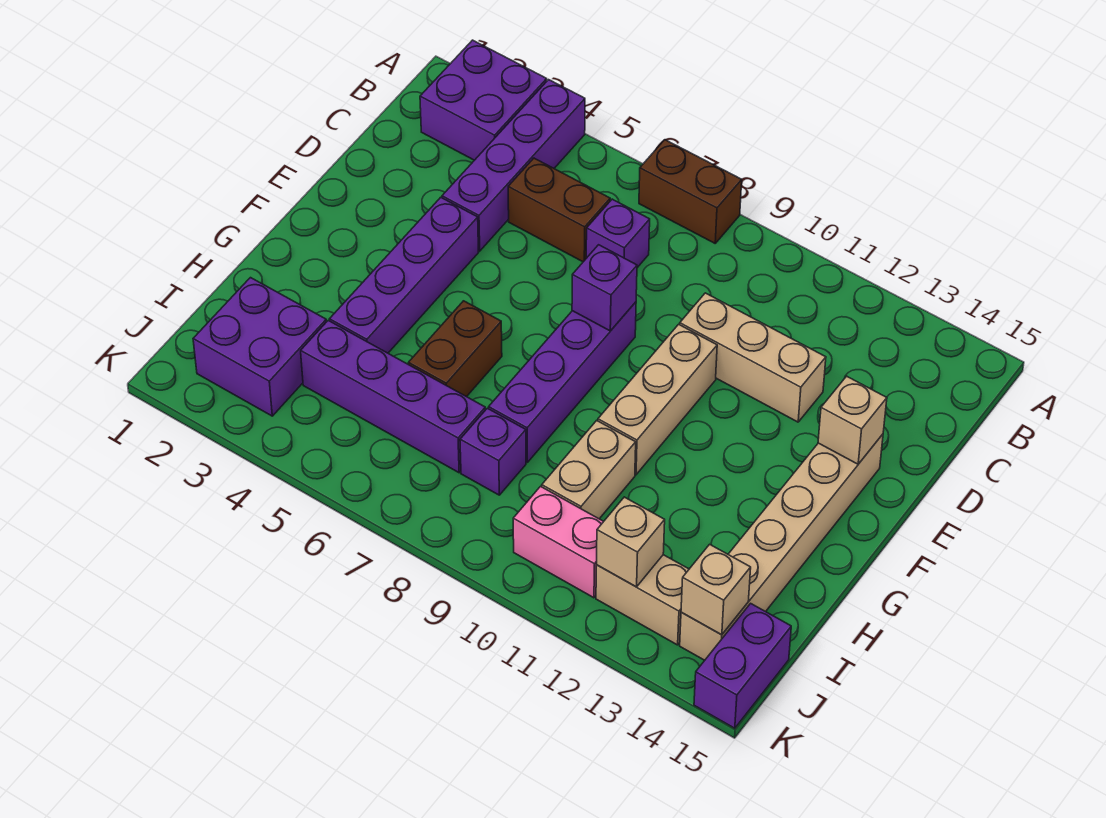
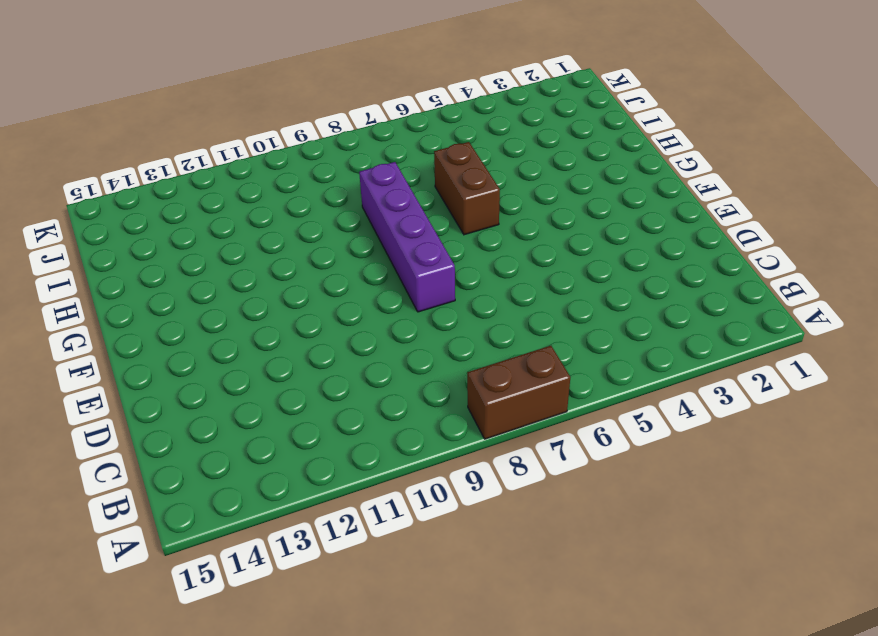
none -> purple 2x2 brick [420,40,547,160]
none -> purple 1x4 brick [442,80,585,251]
none -> brown 1x2 brick [508,158,610,262]

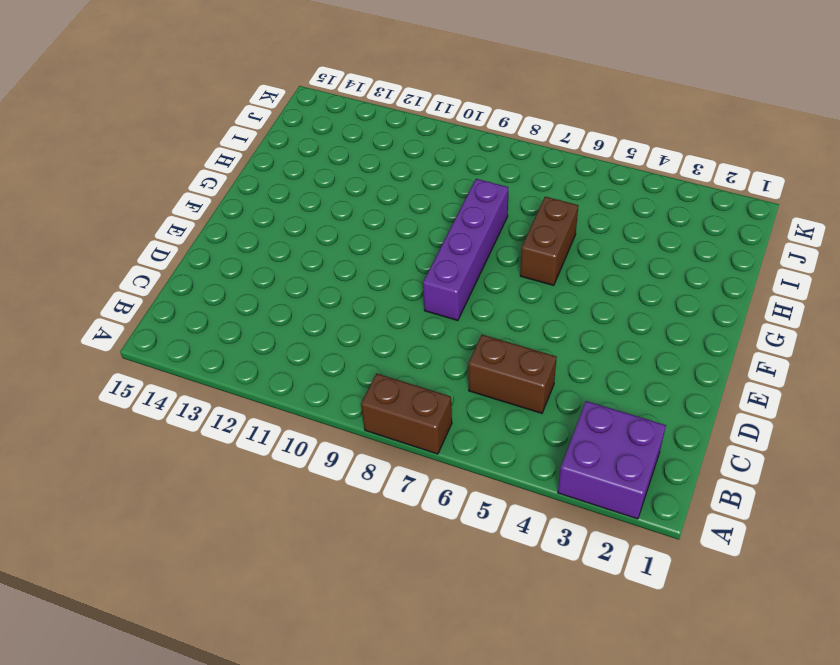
none -> purple 1x4 brick [442,80,585,251]
none -> purple 1x1 brick [586,199,650,268]
none -> tan 1x3 brick [680,293,826,422]

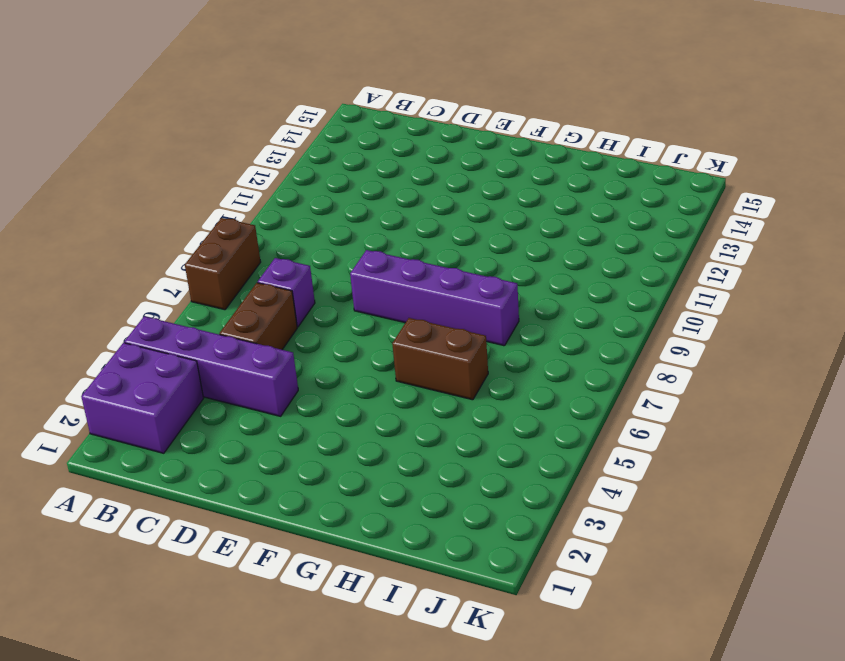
none -> tan 1x3 brick [680,293,826,422]
none -> purple 1x4 brick [330,197,479,353]
none -> tan 1x3 brick [598,324,717,475]

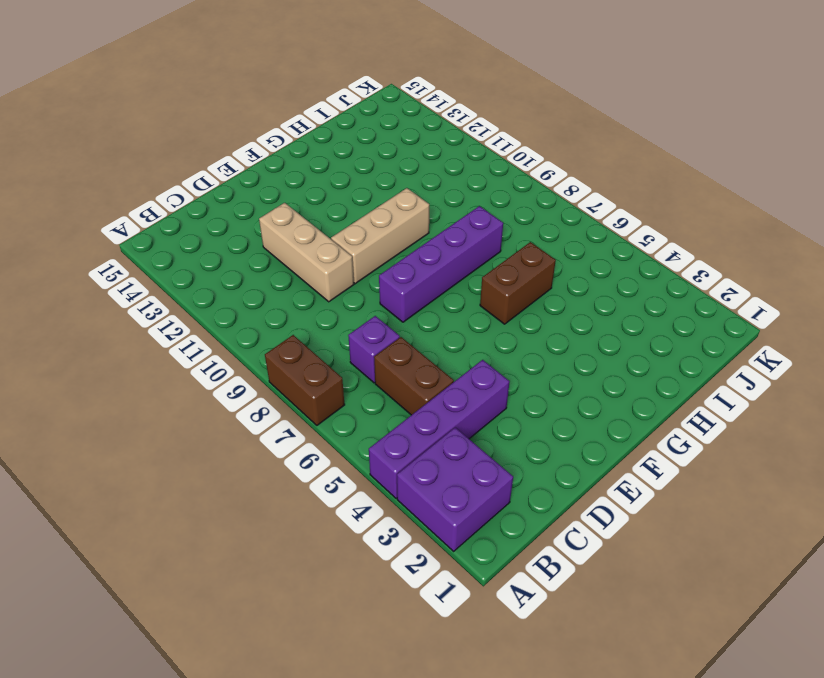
none -> purple 1x4 brick [330,197,479,353]
none -> tan 1x6 brick [680,434,883,660]
none -> tan 1x2 brick [542,421,636,519]

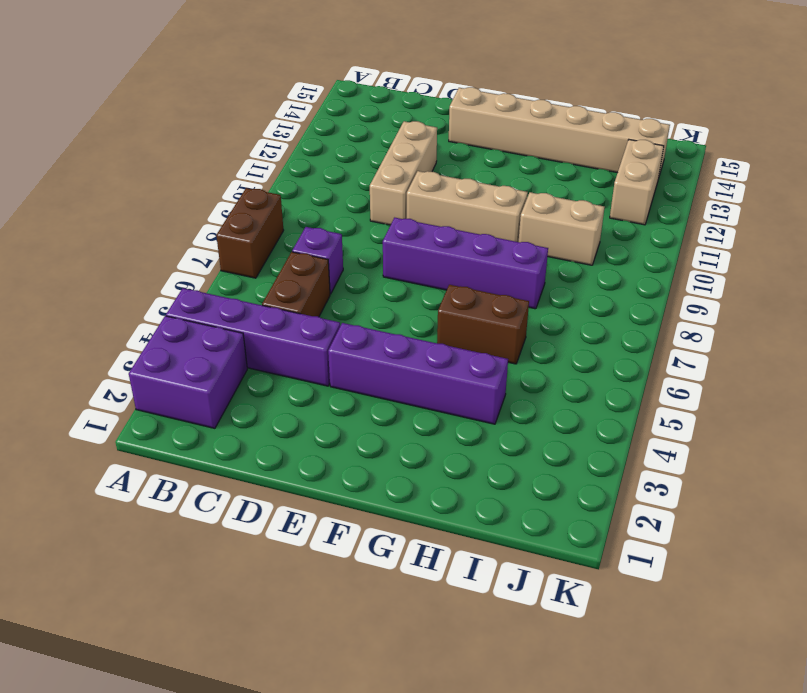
none -> purple 2x2 brick [193,278,326,416]
none -> purple 1x4 brick [301,321,485,473]
none -> purple 1x1 brick [460,408,526,495]

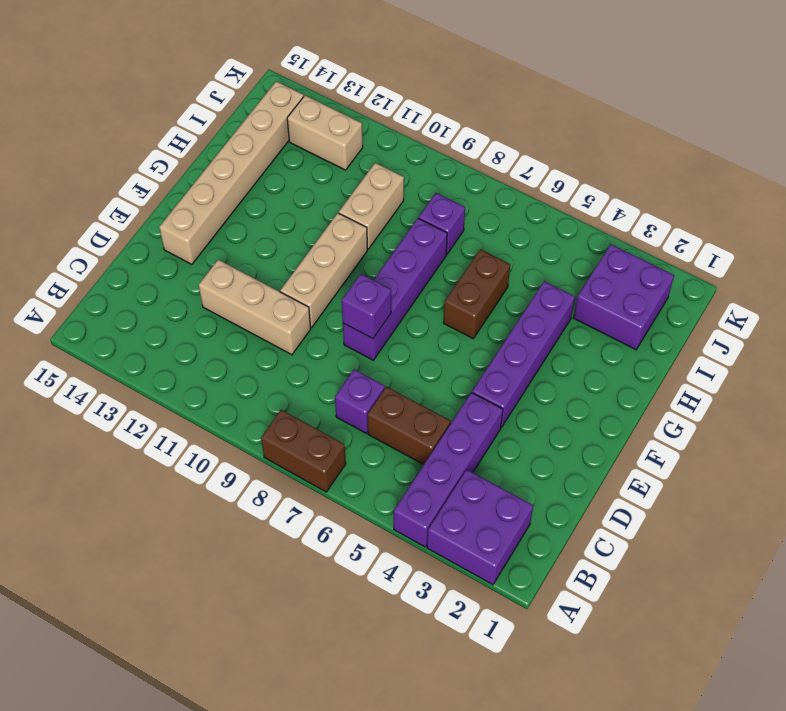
none -> purple 1x4 brick [301,321,485,473]
none -> pink 1x2 brick [513,486,604,598]
none -> purple 1x2 brick [694,603,791,728]

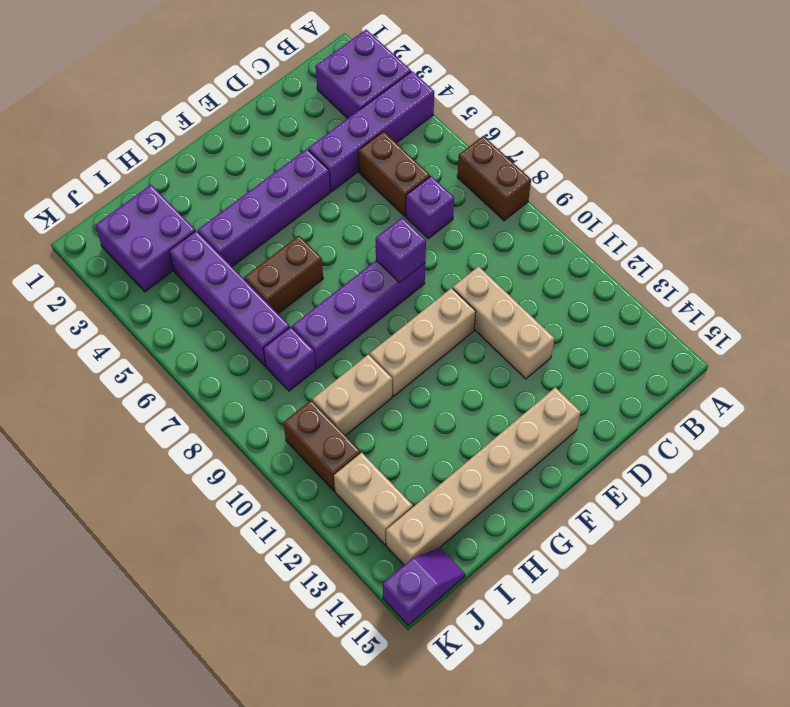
brown 1x2 brick [283,400,361,491] -> pink 1x2 brick [513,486,604,598]
purple 1x2 slope [383,547,465,625] -> purple 1x2 brick [694,603,791,728]
none -> tan 1x1 brick [818,376,887,464]
none -> tan 1x1 brick [596,497,665,587]
none -> tan 1x1 brick [681,544,751,635]

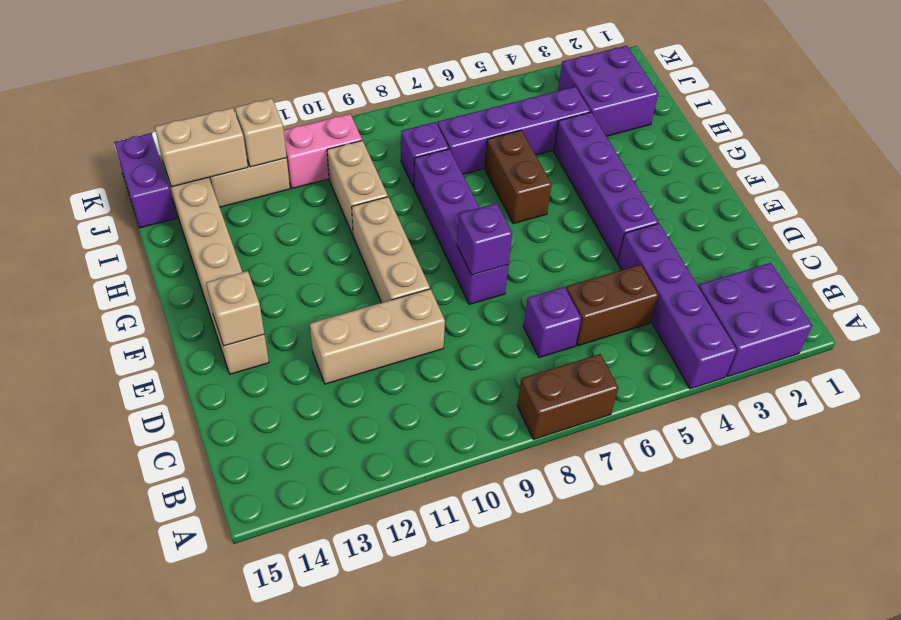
tan 1x2 brick [155,108,248,187] -> tan 1x1 brick [681,544,751,635]

